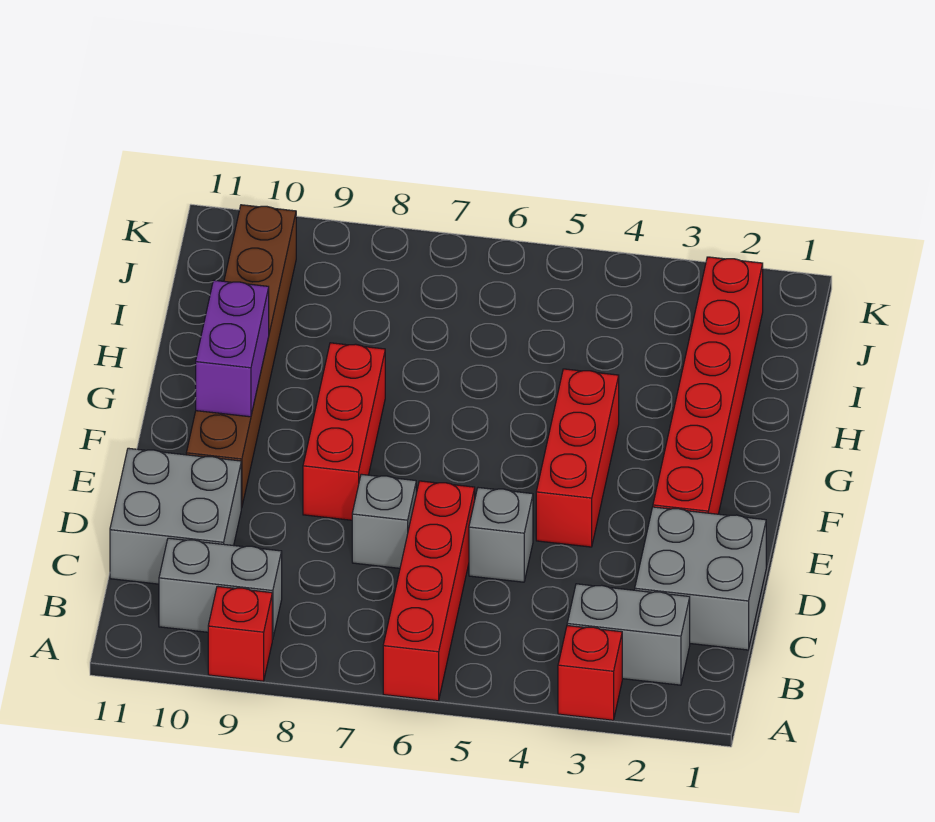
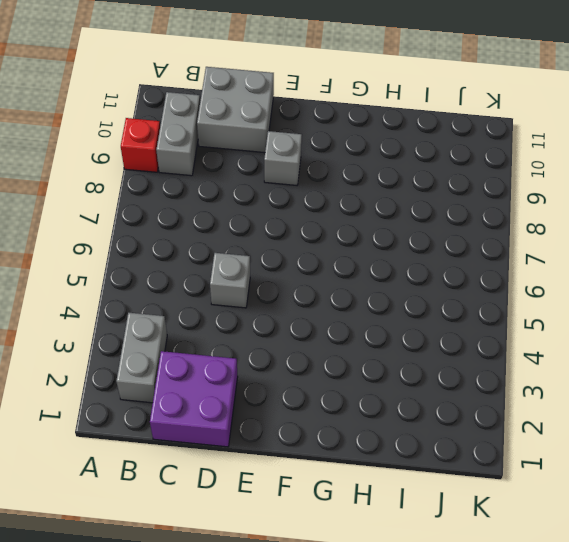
purple 2x2 brick [150,351,238,447] -> grey 2x2 brick [635,507,766,650]
grey 1x1 brick [264,131,302,185] -> grey 1x1 brick moved to [352,474,416,568]
none -> red 1x1 brick [558,626,622,720]
none -> red 1x4 brick [383,481,475,701]
none -> red 1x6 brick [653,257,763,514]

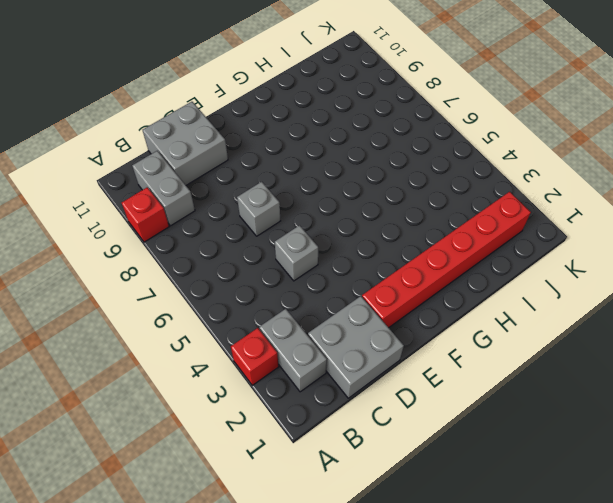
none -> red 1x4 brick [383,481,475,701]
none -> red 1x3 brick [536,369,619,547]
none -> red 1x3 brick [303,343,385,520]

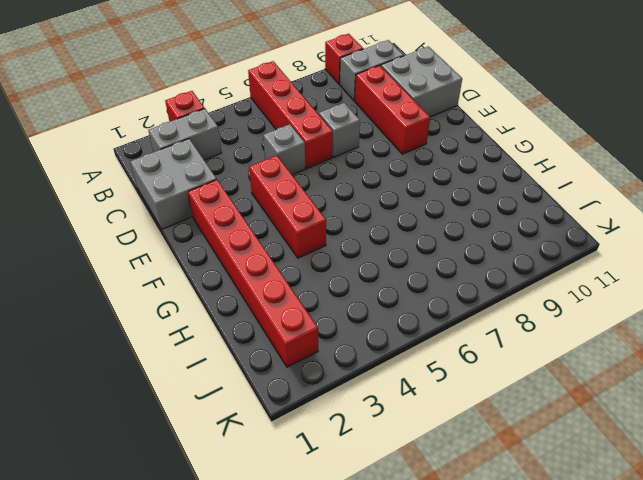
red 1x3 brick [355,65,430,154] -> red 1x3 brick moved to [303,343,385,520]
none -> brown 1x6 brick [186,205,296,508]
none -> purple 1x2 brick [196,280,269,417]

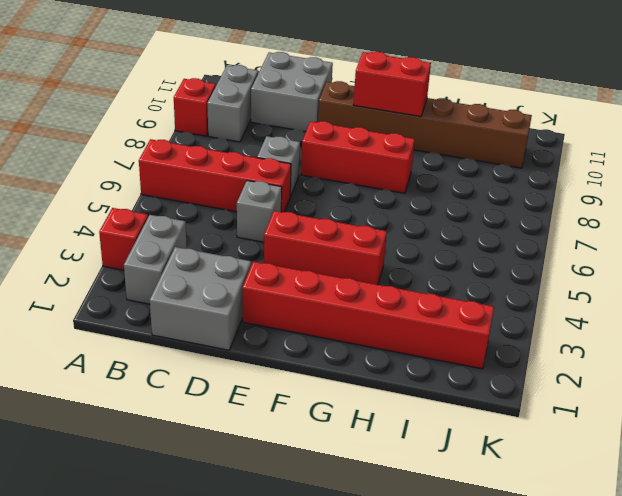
red 1x2 brick [354,52,431,117] -> purple 1x2 brick [196,280,269,417]

